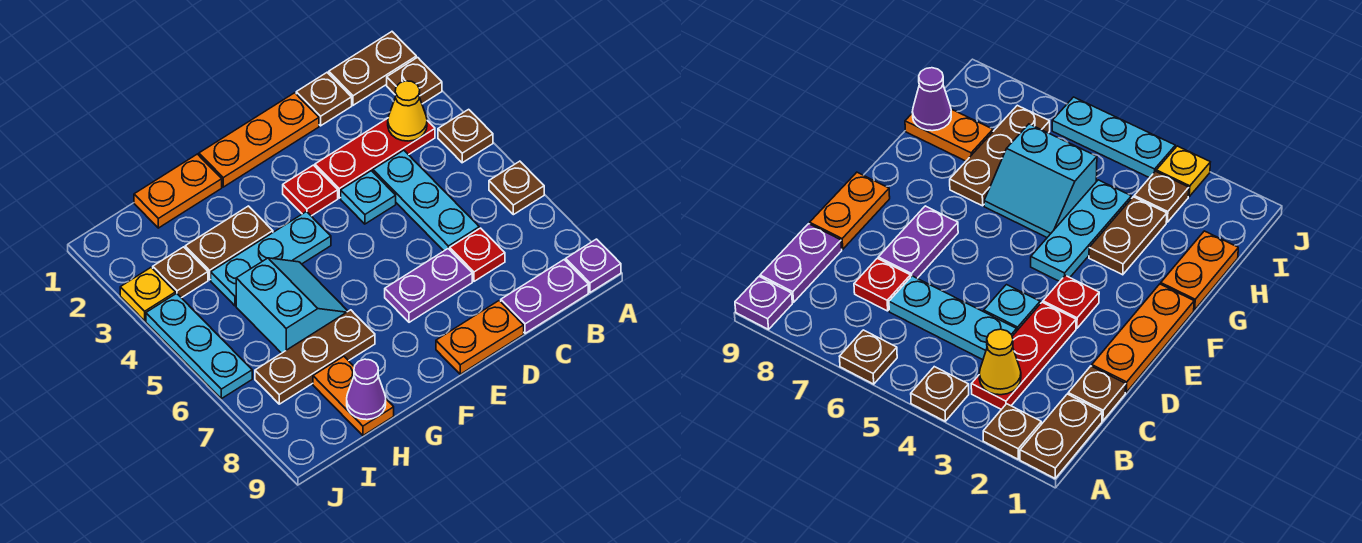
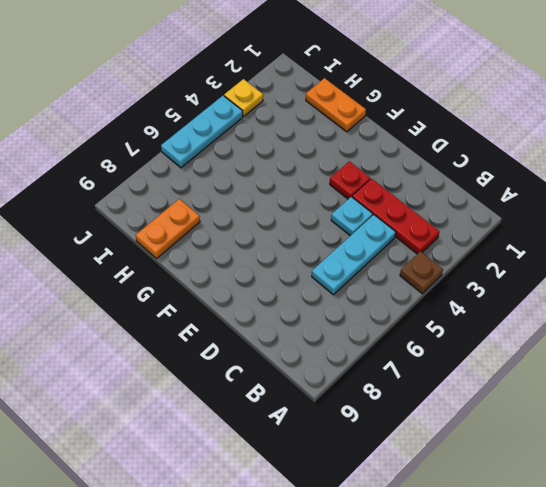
none -> brown 1x2 plate [329,32,416,105]
none -> brown 1x1 plate [387,57,442,104]
none -> brown 1x1 plate [489,161,544,215]

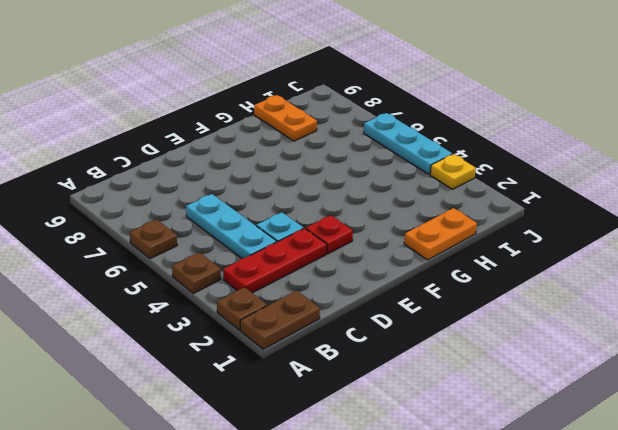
none -> purple 1x1 plate [566,239,621,292]
none -> purple 1x2 plate [501,260,588,333]
none -> brown 1x1 plate [296,73,352,126]

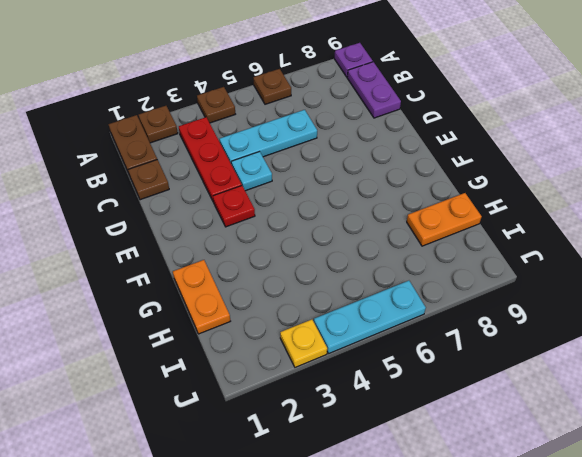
none -> red 1x1 plate [450,228,505,281]
none -> orange 1x3 plate [199,93,319,187]
none -> purple 1x2 plate [385,249,472,322]

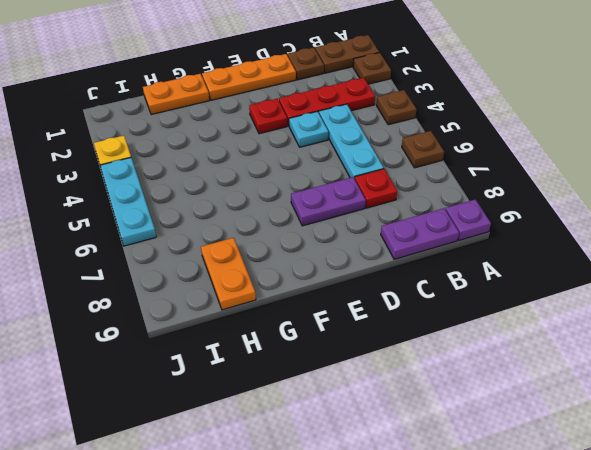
none -> orange 1x2 plate [436,301,524,374]
none -> cyan 1x3 plate [211,212,331,306]
none -> brown 1x2 plate [185,206,273,280]

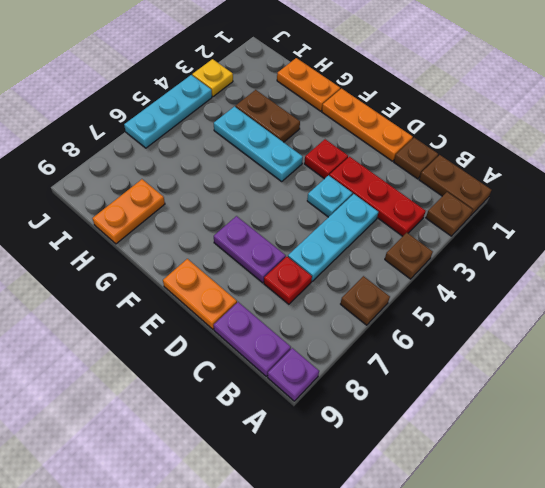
none -> cyan 2x2 slope [236,258,348,353]
none -> brown 1x3 plate [255,310,375,404]
none -> brown 1x1 plate [153,247,208,298]

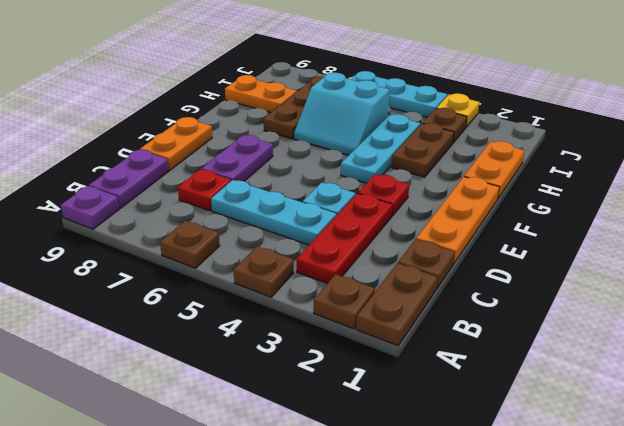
none -> yellow 1x1 cone [388,81,427,141]
none -> purple 1x1 cone [347,359,386,420]

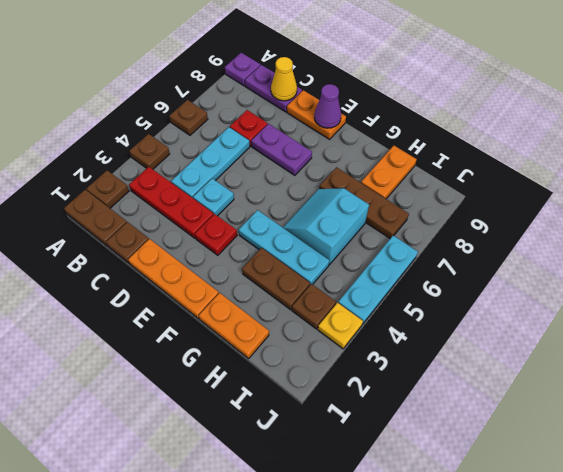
yellow 1x1 cone [271,57,297,101] -> yellow 1x1 cone moved to [388,81,427,141]
purple 1x1 cone [314,84,341,128] -> purple 1x1 cone moved to [347,359,386,420]

